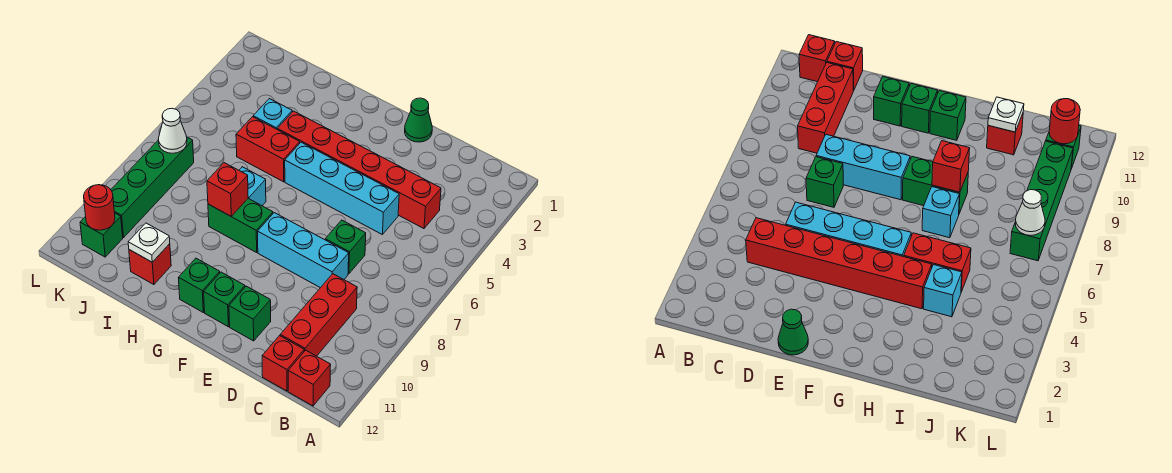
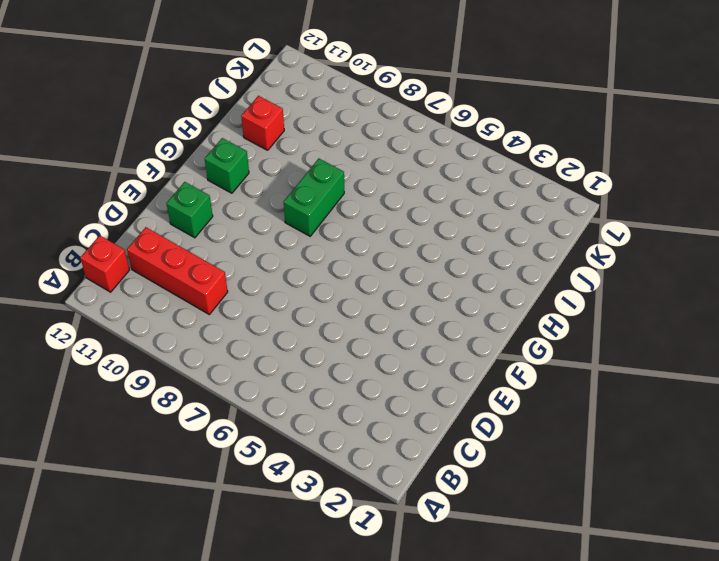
none -> red 1x6 brick [277,111,441,229]
none -> red 1x1 brick [262,336,304,391]
none -> cyan 1x4 brick [285,142,399,234]

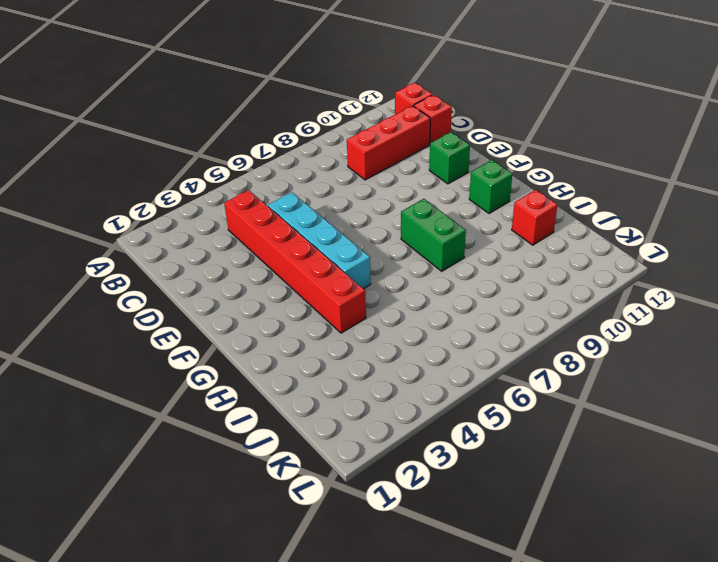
none -> green 1x1 brick [325,220,366,274]
none -> cyan 1x3 brick [258,213,349,288]
none -> green 1x1 cone [405,98,432,142]

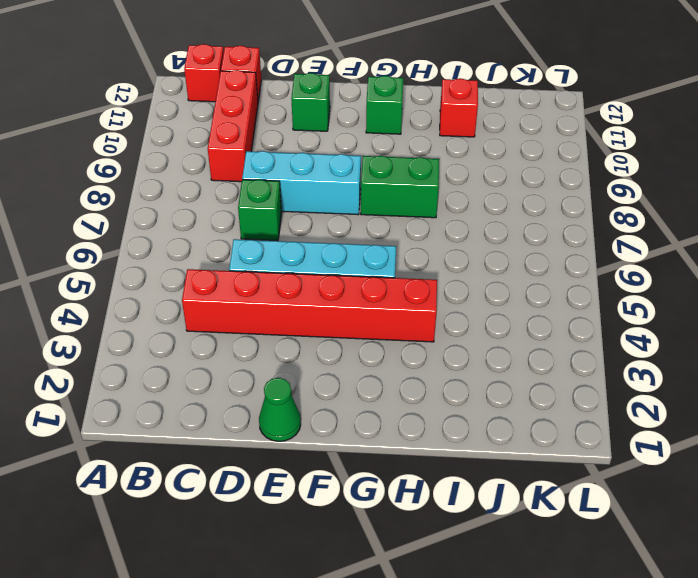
none -> green 1x1 brick [204,272,245,327]
none -> red 1x2 brick [236,117,300,182]
none -> cyan 1x1 brick [239,167,266,206]

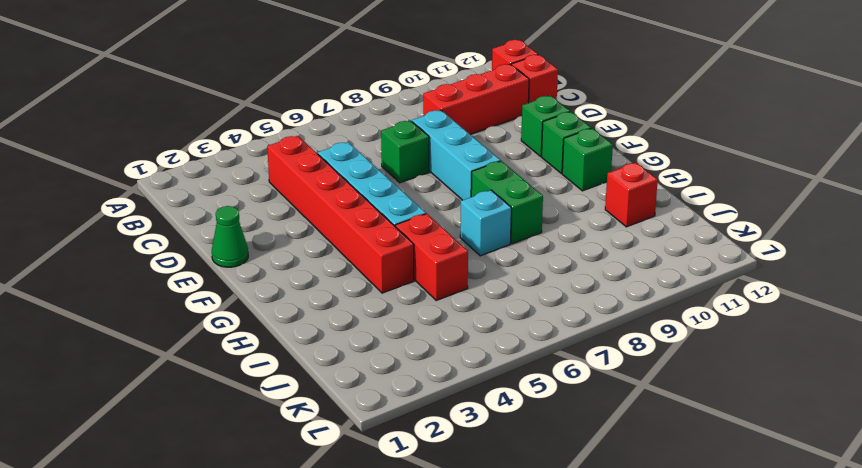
none -> cyan 1x1 brick [253,99,292,129]
none -> green 1x4 brick [111,137,194,238]
none -> green 1x1 brick [80,213,123,257]

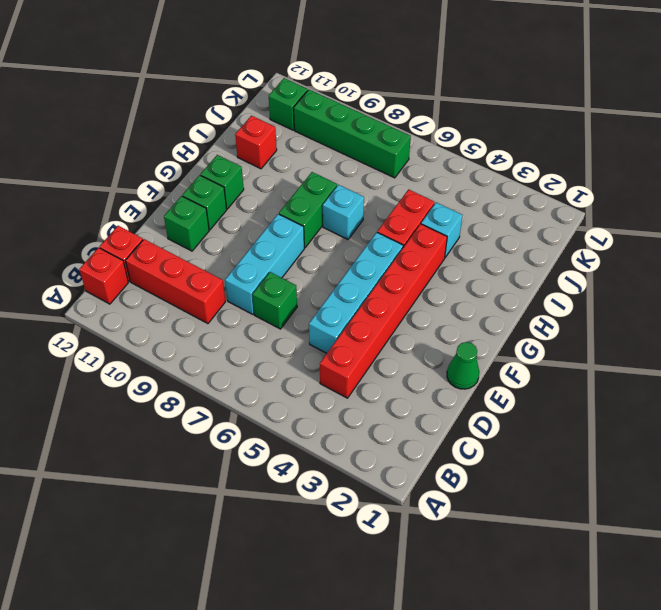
none -> red 1x1 brick [207,163,248,216]
none -> white 1x1 plate [128,223,170,262]
none -> white 1x1 cone [158,108,187,153]

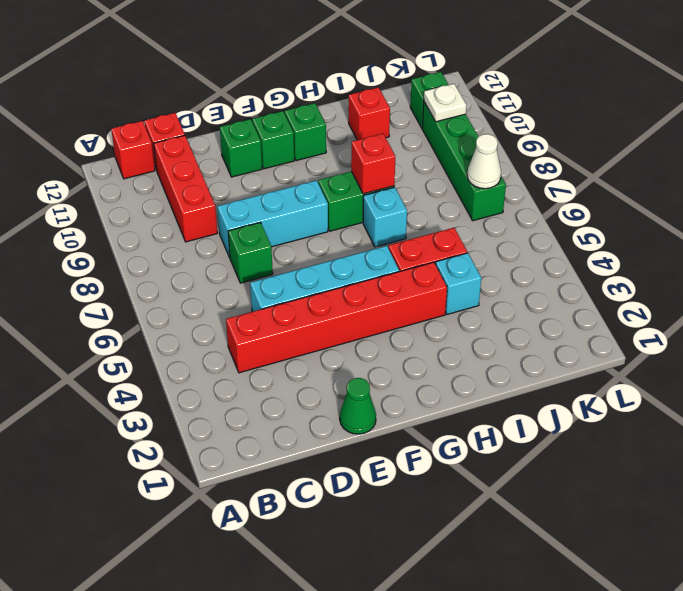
white 1x1 plate [424,84,466,122] -> white 1x1 plate moved to [128,223,170,262]
none -> red 1x1 round brick [84,185,115,230]

